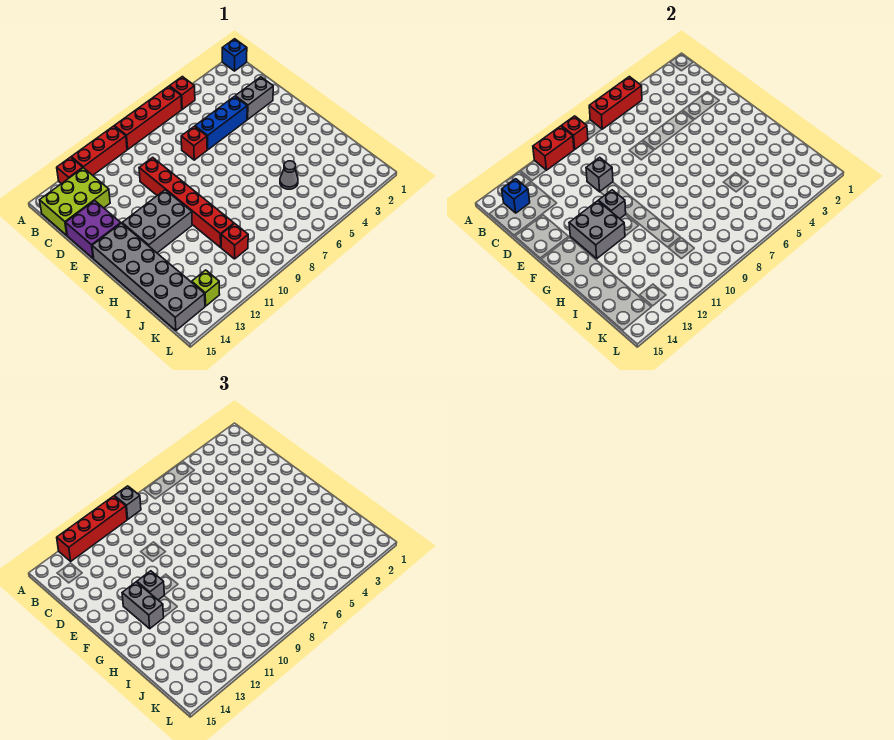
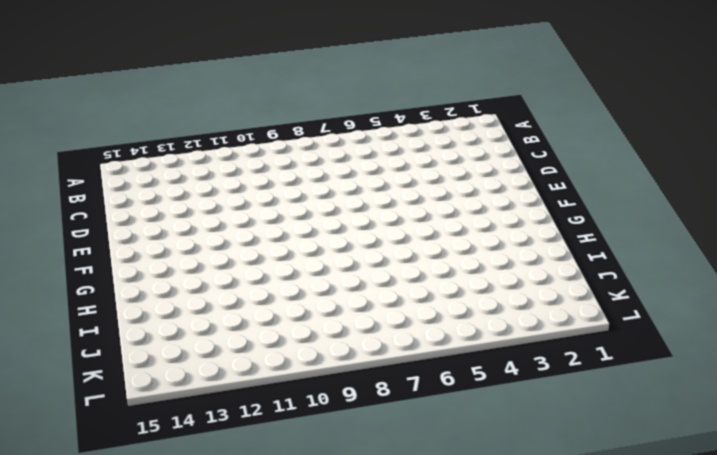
none -> blue 1x1 brick [222,39,247,71]
none -> red 1x1 brick [170,77,195,109]
none -> red 1x4 brick [114,86,182,149]

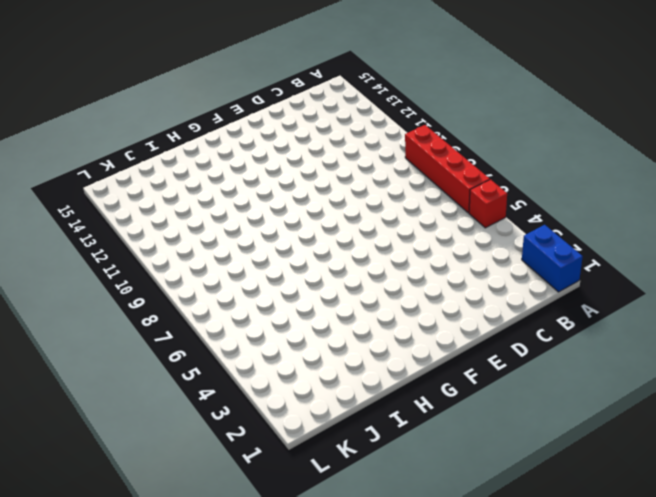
blue 1x2 brick [522,225,583,292] -> blue 1x1 brick [222,39,247,71]
none -> red 1x3 brick [71,126,127,175]
none -> red 1x1 brick [57,157,83,184]
none -> lime 2x3 brick [40,168,110,235]

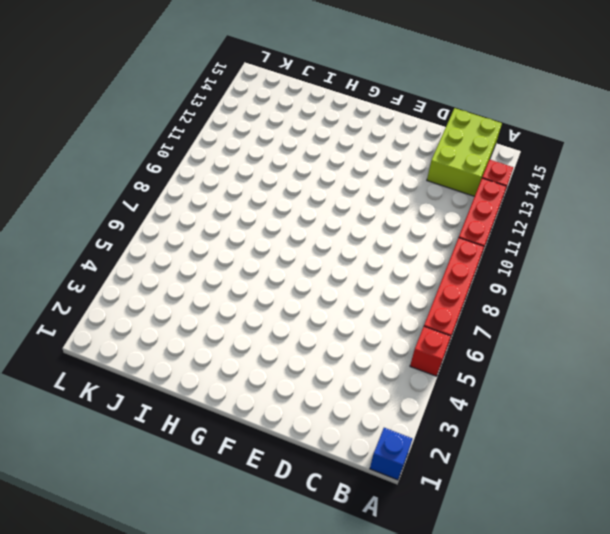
none -> grey 1x2 brick [235,77,273,119]
none -> blue 1x3 brick [195,96,247,150]
none -> red 1x1 brick [181,126,207,160]

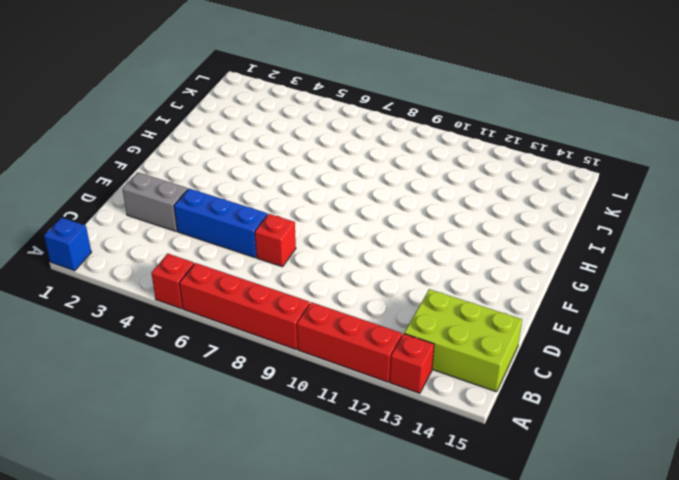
none -> red 1x6 brick [139,157,234,247]
none -> purple 2x2 brick [66,201,121,258]
none -> grey 2x3 brick [122,190,192,253]

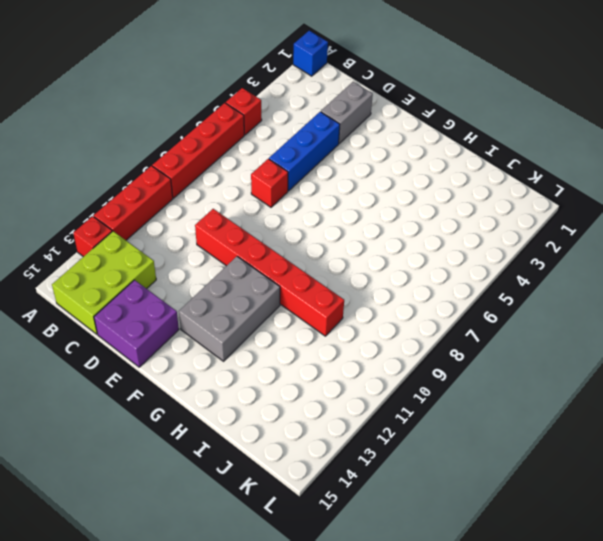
none -> grey 2x6 brick [92,223,205,331]
none -> grey 1x1 cone [280,161,298,189]
none -> red 1x1 brick [221,224,248,259]

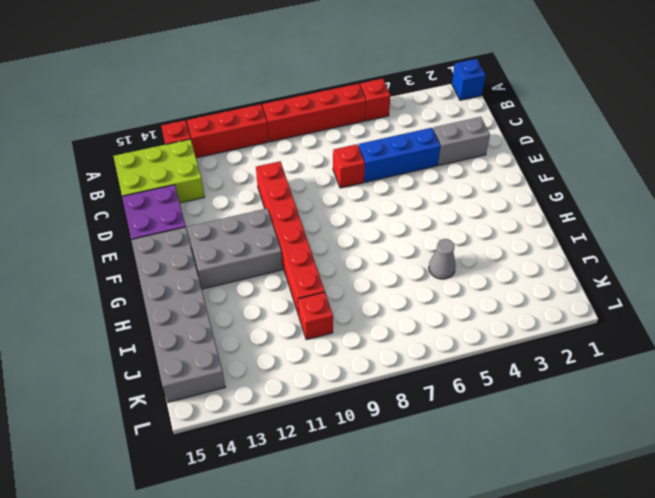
none -> lime 1x1 brick [192,270,220,306]
none -> red 1x3 brick [589,77,642,129]
none -> red 1x1 brick [561,116,588,149]

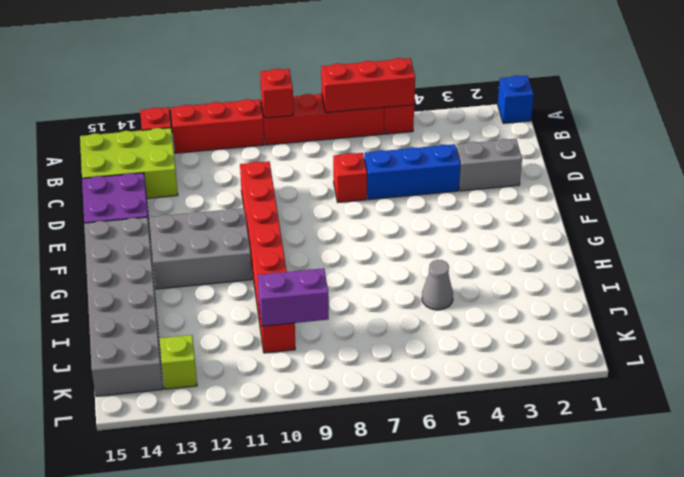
purple 1x2 brick [258,268,329,326] -> none
none -> red 1x2 brick [533,126,574,170]
none -> blue 1x1 brick [502,179,530,213]
none -> grey 1x1 brick [586,157,613,192]

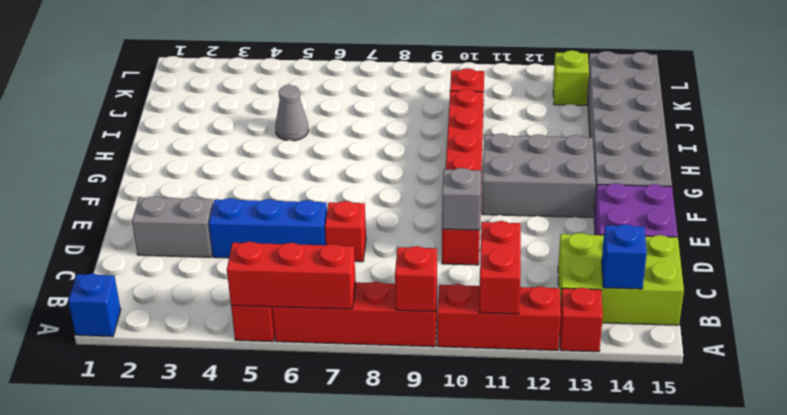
red 1x2 brick [479,221,521,314] -> red 1x2 brick turned to [533,126,574,170]
none -> grey 1x1 brick [598,190,626,219]
none -> grey 2x2 brick [569,201,625,259]
none -> grey 1x1 brick [114,486,141,519]

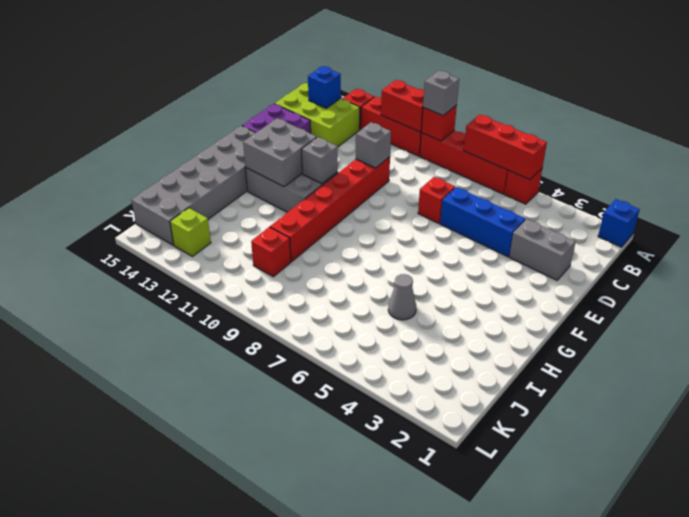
none -> red 1x4 brick [57,496,127,561]
none -> grey 1x1 brick [137,571,164,600]
none -> grey 1x2 brick [122,582,164,629]

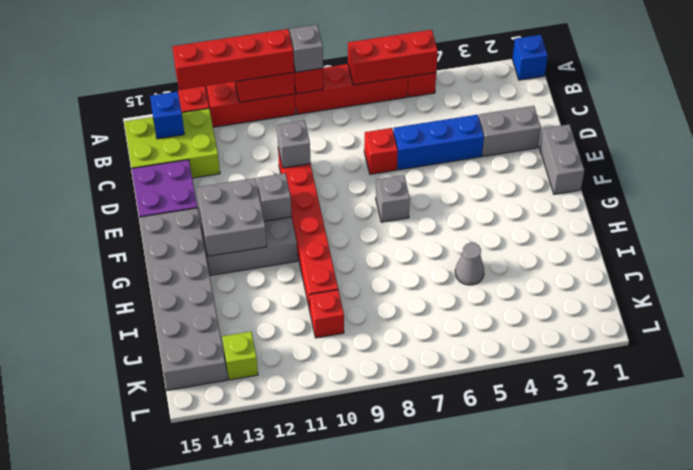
grey 1x2 brick [540,124,584,194] -> grey 1x2 brick moved to [122,582,164,629]
grey 1x1 brick [376,175,410,222] -> grey 1x1 brick moved to [137,571,164,600]

